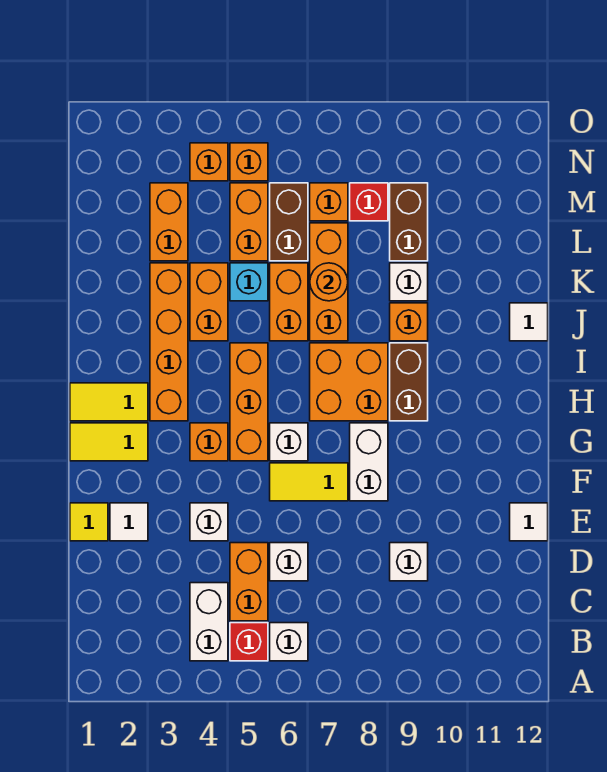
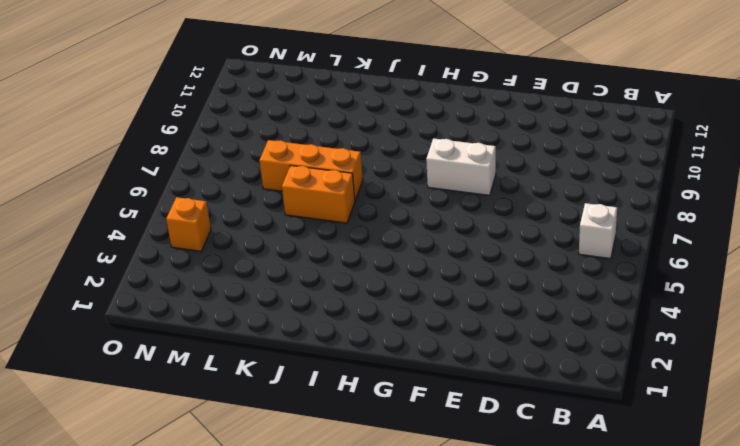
none -> white 1x2 brick [190,583,228,661]
none -> red 1x1 brick [230,623,268,661]
none -> orange 1x2 brick [230,543,268,621]
none -> white 1x1 brick [270,543,308,581]

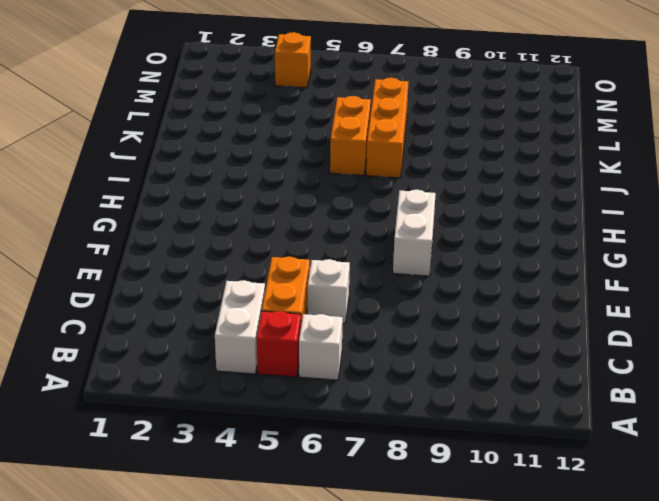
none -> white 1x1 brick [390,543,428,581]
none -> yellow 1x1 tile [70,503,108,541]
none -> white 1x1 tile [110,503,148,541]
none -> white 1x1 brick [190,503,228,541]

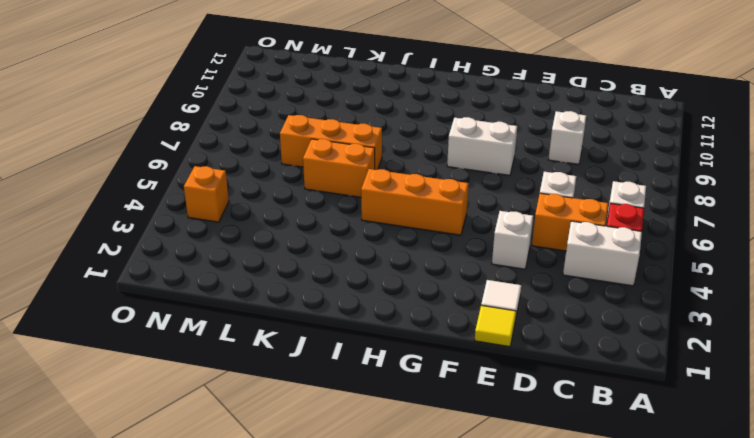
none -> white 1x1 tile [510,503,548,541]
none -> yellow 1x2 tile [270,463,348,501]
none -> yellow 1x2 tile [70,423,148,461]
none -> orange 1x1 brick [190,423,228,461]

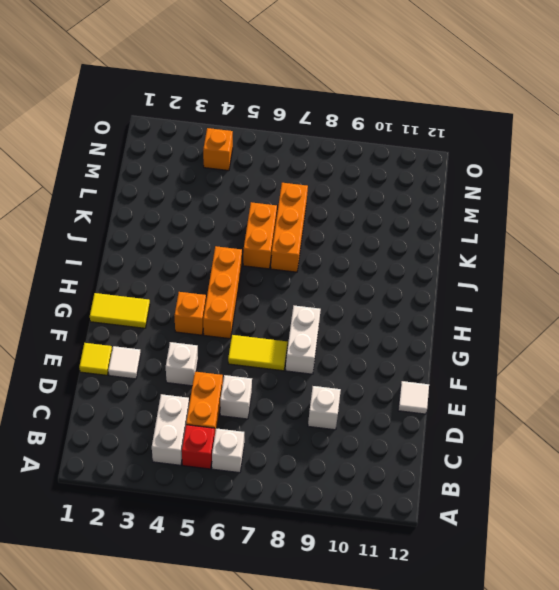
none -> white 1x1 brick [270,423,308,461]
none -> yellow 1x2 tile [70,383,148,421]
none -> orange 1x4 brick [150,263,188,421]
none -> orange 2x2 brick [310,343,388,421]

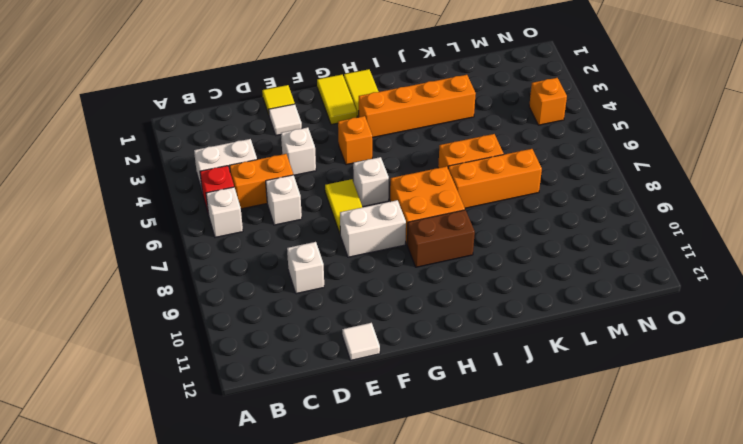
none -> orange 1x3 brick [230,343,268,461]
none -> orange 1x2 brick [190,263,228,341]
none -> orange 1x1 brick [390,303,428,341]
none -> white 1x1 tile [510,303,548,341]

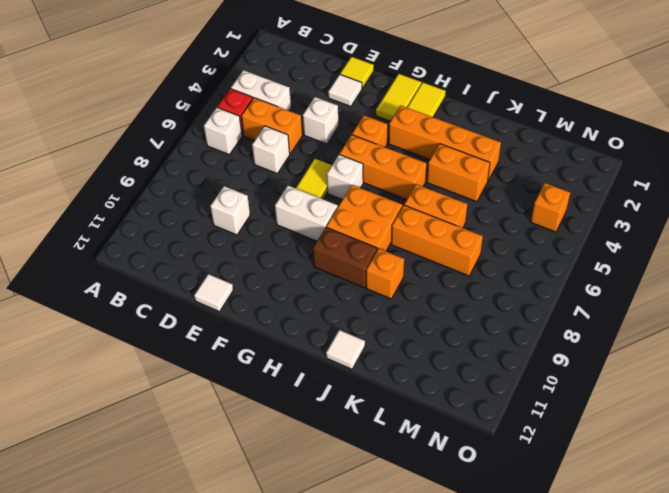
none -> cyan 1x1 brick [230,263,268,301]
none -> white 1x1 brick [390,263,428,301]
none -> orange 1x2 brick [150,183,188,261]
none -> orange 1x2 brick [230,183,268,261]

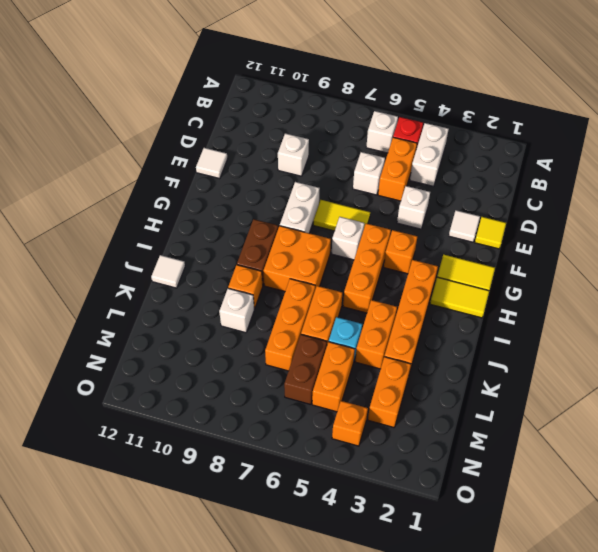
none -> brown 1x2 brick [390,183,428,261]
none -> orange 1x1 brick [310,183,348,221]
none -> red 1x1 brick [350,183,388,221]
none -> orange 1x1 brick [230,143,268,181]

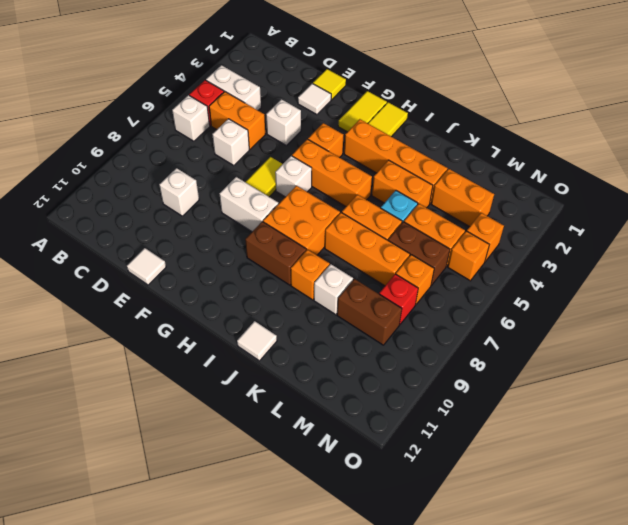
none -> orange 1x1 round brick [310,263,348,301]

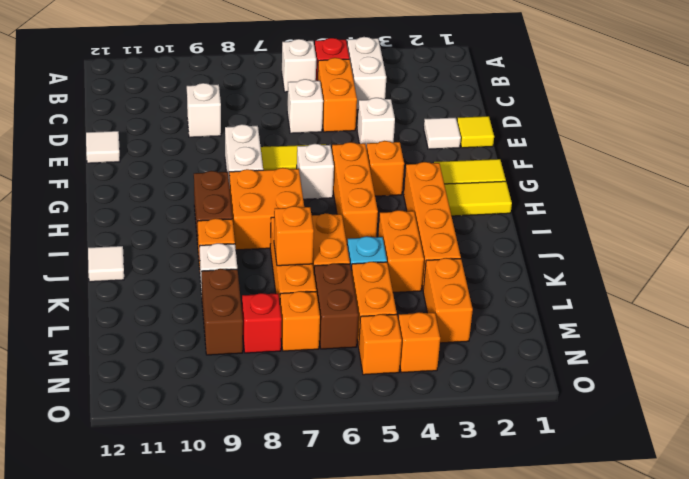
orange 1x1 brick [274,206,314,266] -> orange 1x1 round brick [310,263,348,301]

